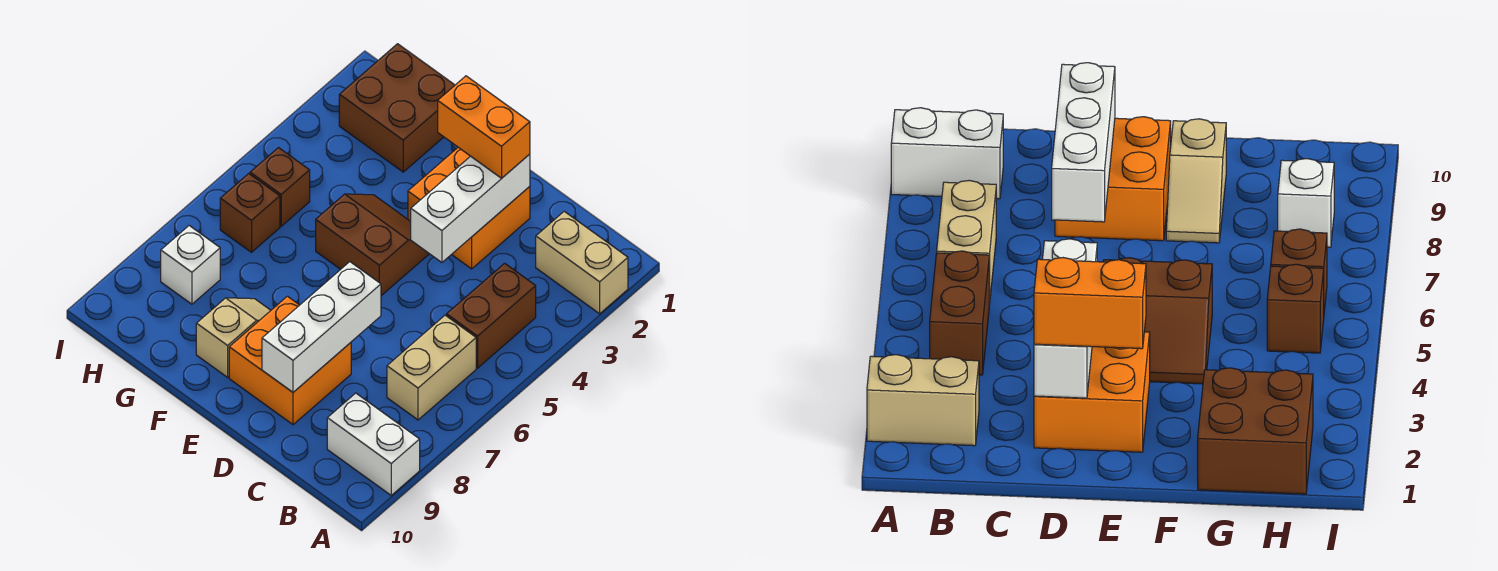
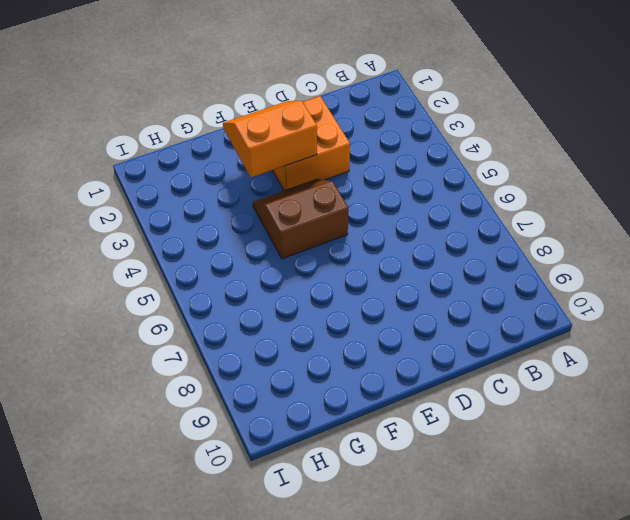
orange 2x2 slope [223,101,317,178] -> none
none -> tan 1x2 brick [536,211,628,314]
none -> white 1x2 brick [327,393,420,495]
none -> brown 1x2 brick [447,263,536,368]

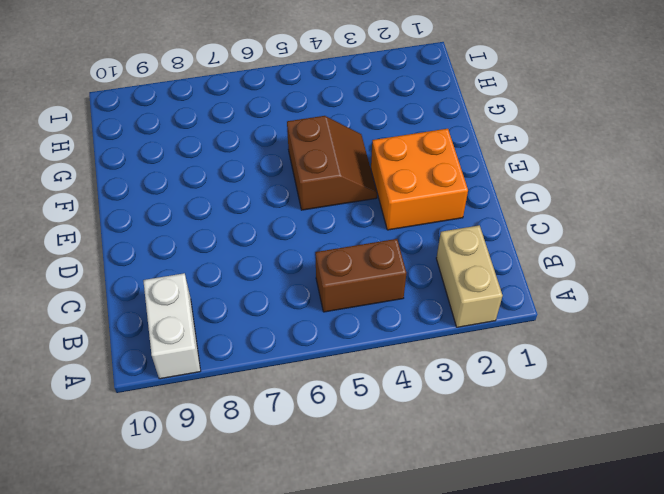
none -> tan 1x2 brick [387,315,476,420]
none -> orange 2x2 brick [229,296,351,425]
none -> tan 1x2 slope [196,298,271,377]

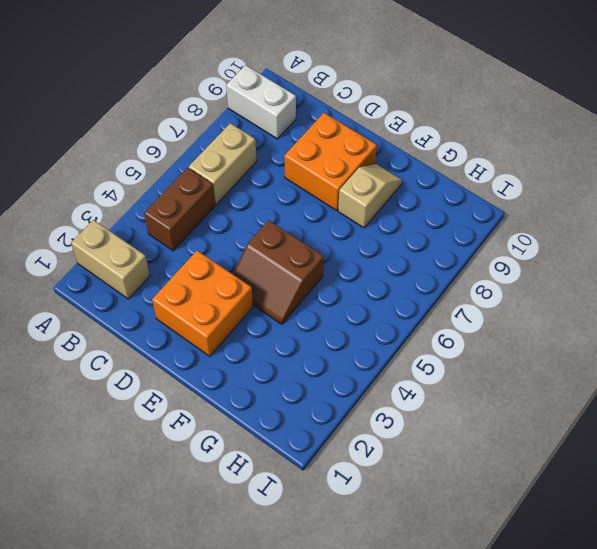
tan 1x2 slope [338,164,402,228] -> tan 1x2 slope turned to [196,298,271,377]
none -> brown 2x2 brick [339,44,455,172]
none -> brown 1x1 brick [250,148,310,226]
none -> brown 1x1 brick [220,174,280,252]

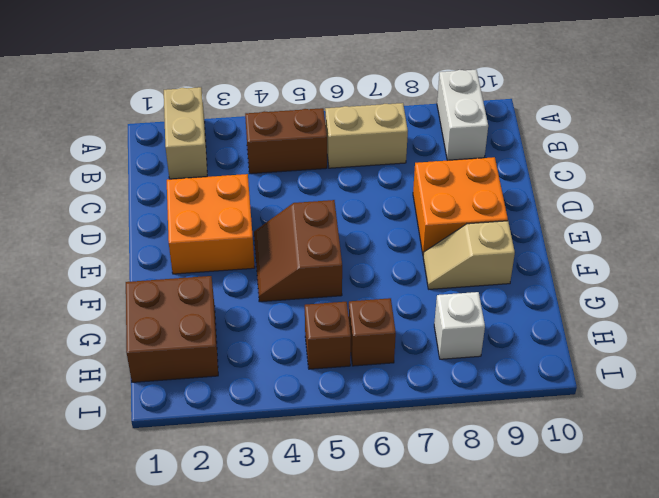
none -> white 1x3 brick [411,154,530,262]
none -> white 1x3 brick [262,262,381,392]
none -> orange 1x2 brick [438,76,530,178]

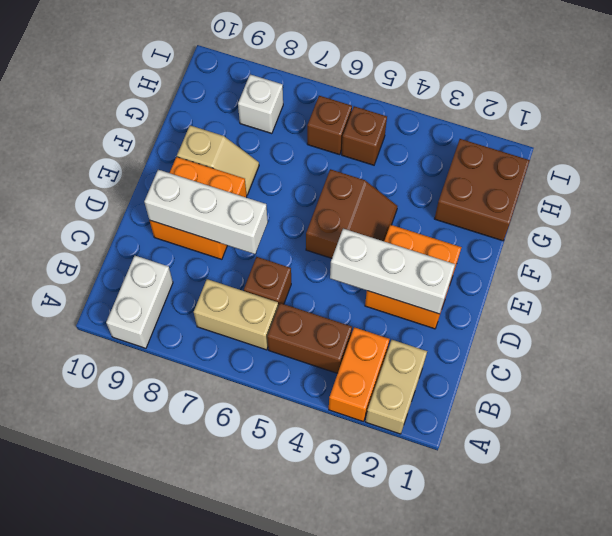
orange 1x2 brick [329,327,389,422] -> orange 1x2 brick moved to [438,76,530,178]
brown 1x1 brick [244,257,291,306] -> none

